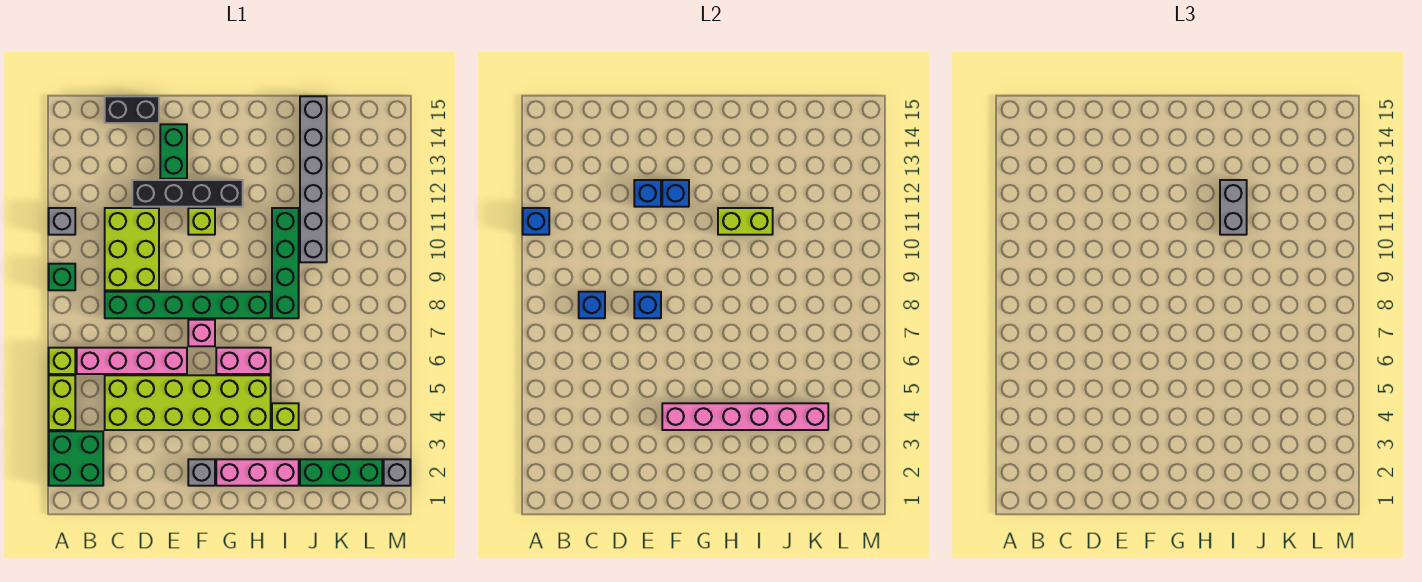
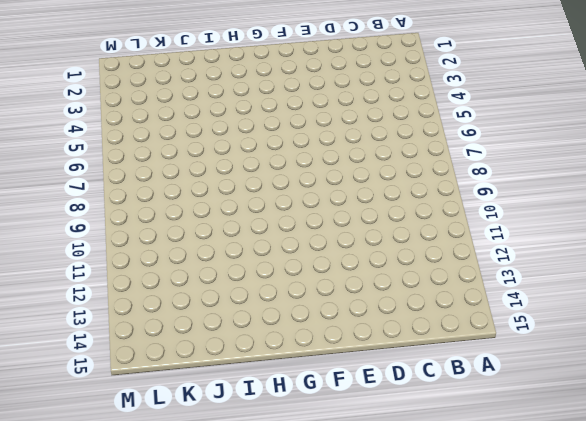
none -> green 2x2 brick [49,431,103,486]
none -> lime 1x2 brick [49,375,75,430]
none -> lime 1x1 brick [49,348,75,374]
none -> green 1x1 brick [49,264,75,290]

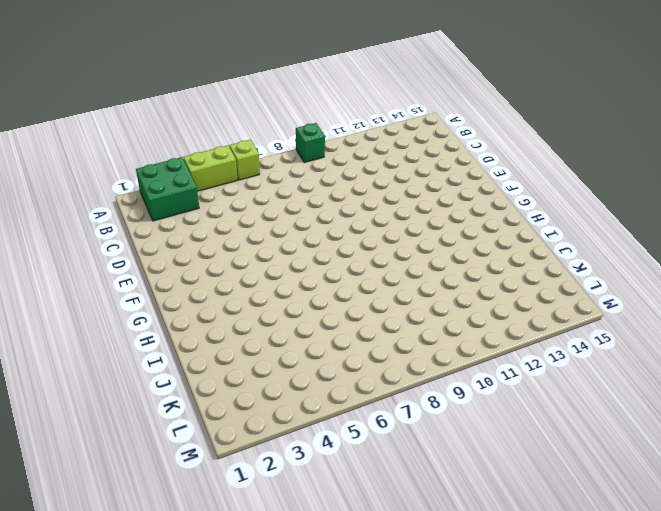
none -> grey 1x1 brick [49,208,75,235]
none -> pink 1x4 brick [77,348,187,374]
none -> lime 2x6 brick [105,375,271,430]
none -> green 1x6 brick [105,292,271,318]

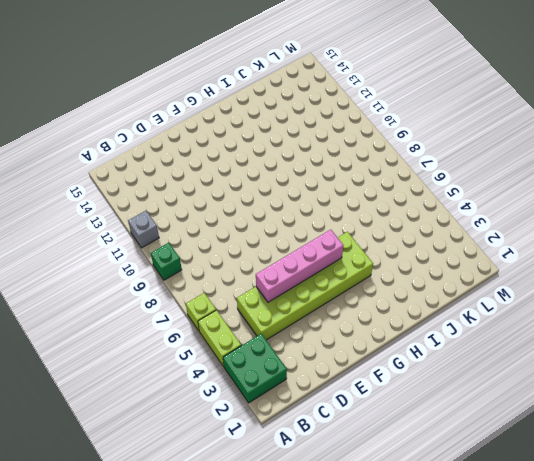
pink 1x4 brick [256,230,343,302] -> pink 1x4 brick moved to [77,348,187,374]
none -> green 1x6 brick [105,292,271,318]
none -> lime 2x3 brick [105,208,159,290]
none -> black 1x2 brick [105,96,159,123]
none -> black 1x4 brick [132,180,243,207]

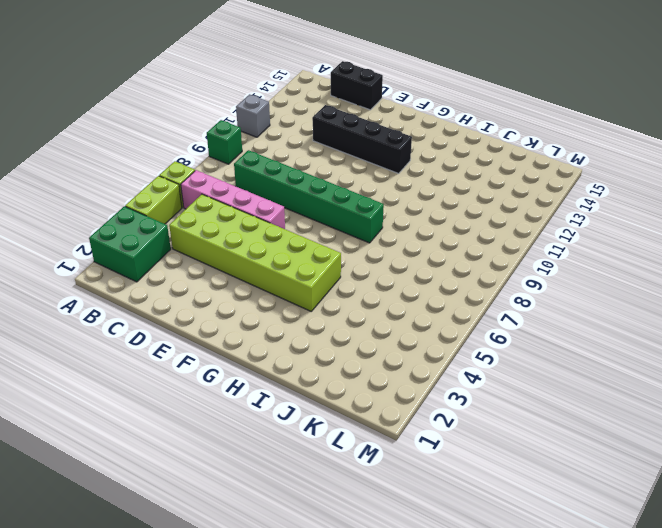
none -> lime 2x3 brick [105,208,159,290]
none -> green 1x2 brick [160,124,187,179]
none -> grey 1x1 brick [188,459,215,486]
none -> pink 1x1 brick [188,320,215,346]

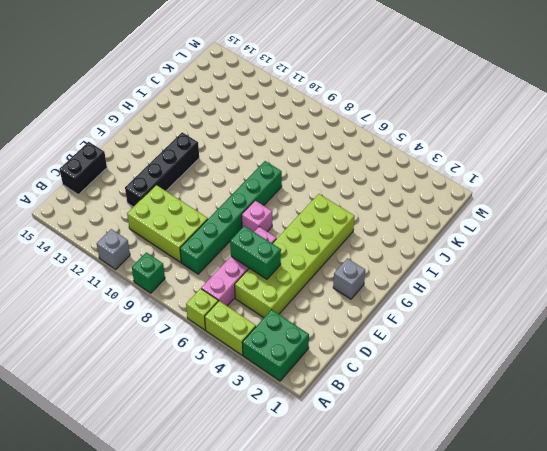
green 1x2 brick [230,226,281,279] -> green 1x2 brick moved to [160,124,187,179]
none -> lime 1x1 brick [188,208,215,235]
none -> pink 1x3 brick [216,459,299,486]
none -> pink 1x2 brick [216,348,271,374]
none -> lime 1x1 brick [272,403,299,430]

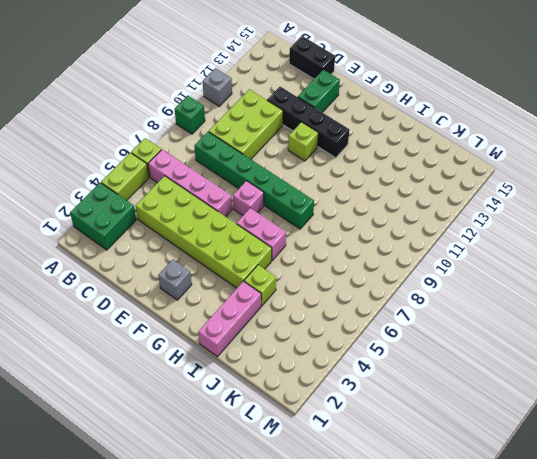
pink 1x3 brick [198,281,261,357] -> pink 1x3 brick turned to [216,459,299,486]
none -> green 1x4 brick [272,208,299,318]
none -> green 1x3 brick [300,459,382,486]
none -> grey 1x6 brick [300,96,327,262]
none -> grey 1x1 brick [384,459,410,486]

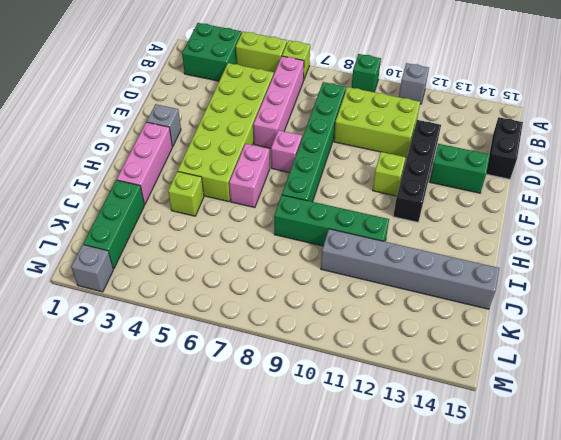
none -> blue 1x1 brick [523,208,549,235]
none -> blue 1x1 brick [579,292,605,318]
none -> blue 1x1 brick [634,292,661,318]
none -> blue 1x1 brick [634,180,661,207]

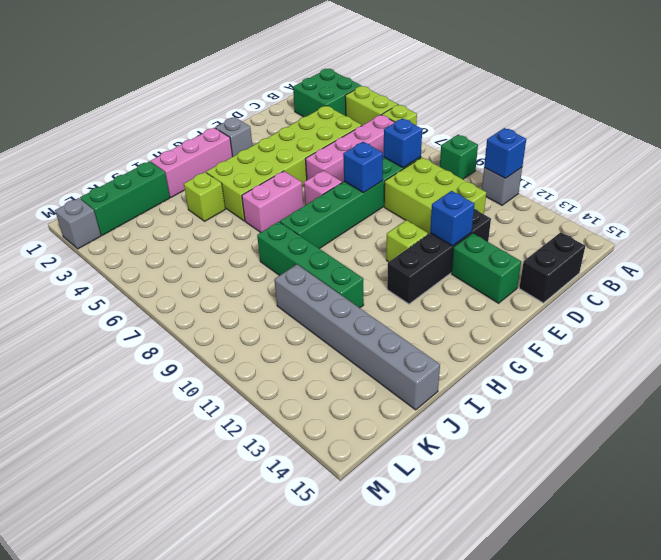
none -> pink 1x6 brick [662,403,828,430]
none -> blue 1x1 brick [662,180,689,207]
none -> lime 1x2 brick [718,208,773,235]
none -> grey 1x2 brick [1220,180,1247,235]

